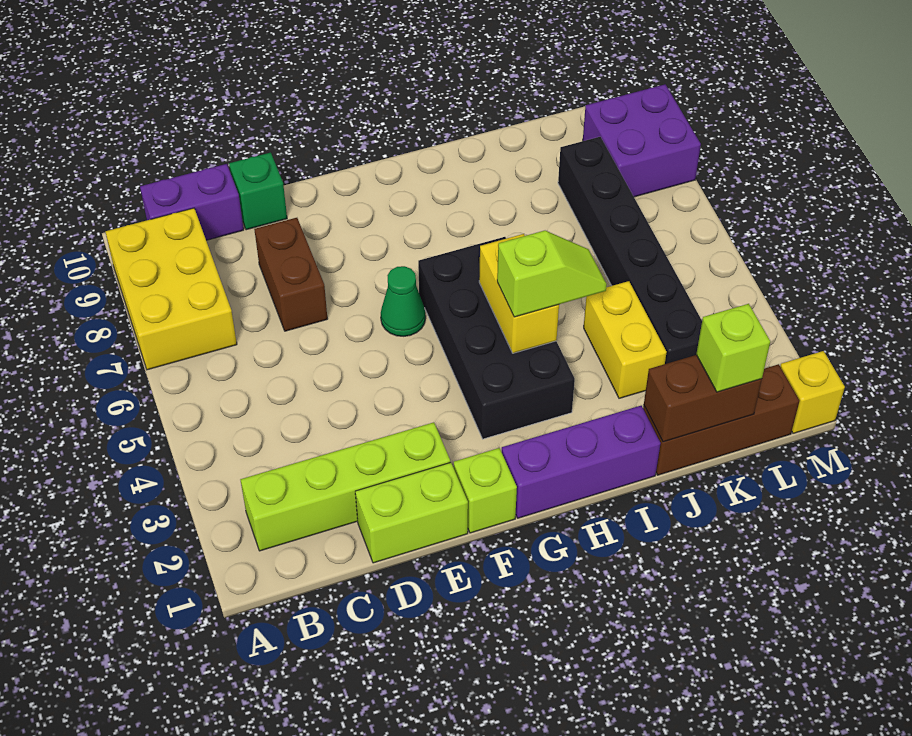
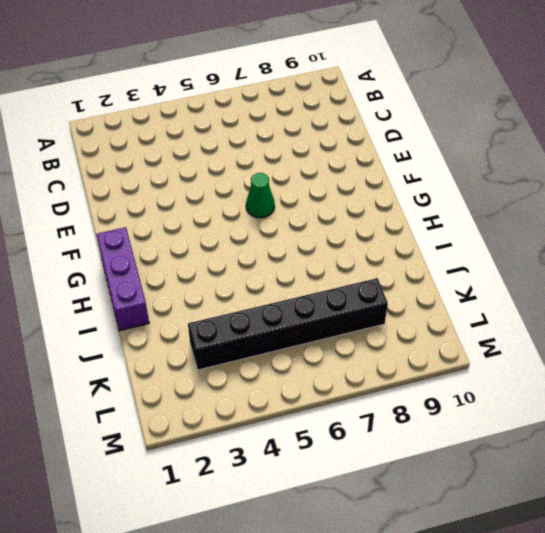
none -> yellow 2x3 brick [106,208,237,370]
none -> lime 1x4 brick [240,422,450,551]
none -> purple 1x2 brick [140,164,244,240]

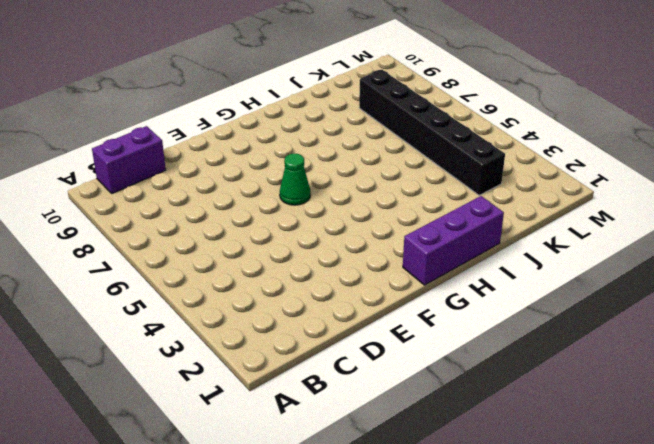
none -> yellow 2x3 brick [106,208,237,370]
none -> lime 1x4 brick [240,422,450,551]
none -> lime 1x2 brick [355,462,468,563]

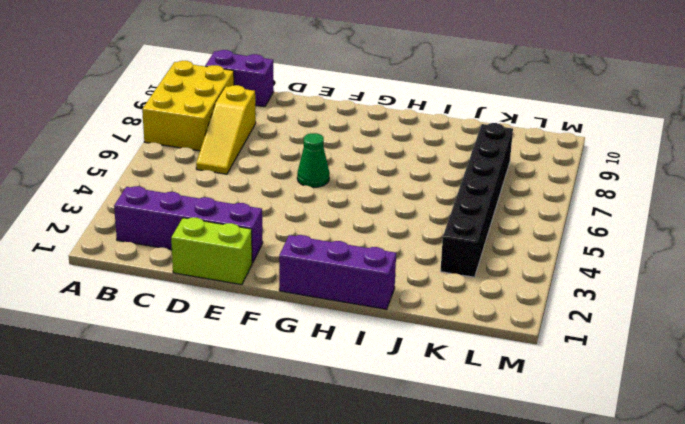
purple 1x4 brick [114,186,263,263] -> lime 1x4 brick [240,422,450,551]
yellow 1x3 slope [196,85,256,174] -> none
none -> brown 1x2 brick [254,218,327,331]
none -> green 1x1 brick [229,152,287,230]
none -> lime 1x1 brick [454,448,517,533]

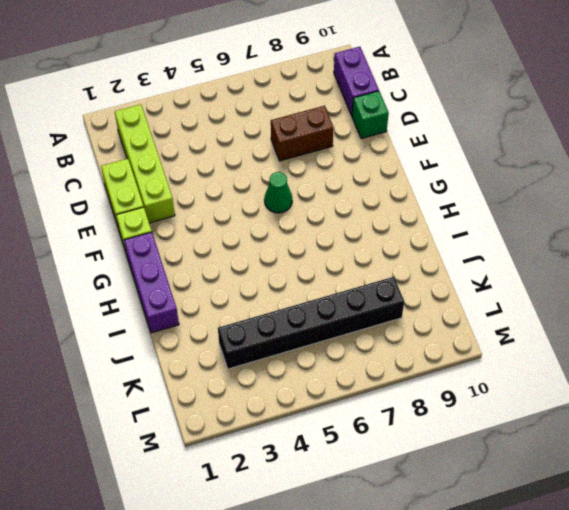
none -> yellow 2x3 brick [106,208,237,370]
none -> black 2x4 brick [418,237,575,439]
none -> brown 1x3 brick [643,364,799,475]

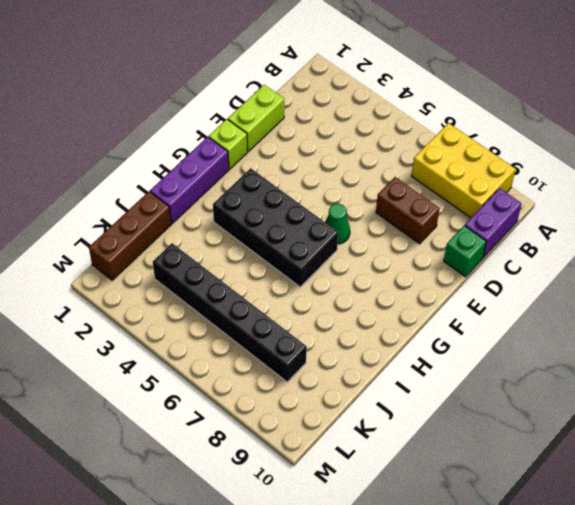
none -> lime 1x4 brick [240,422,450,551]
none -> yellow 1x2 brick [584,281,667,398]
none -> purple 2x2 brick [583,84,701,197]

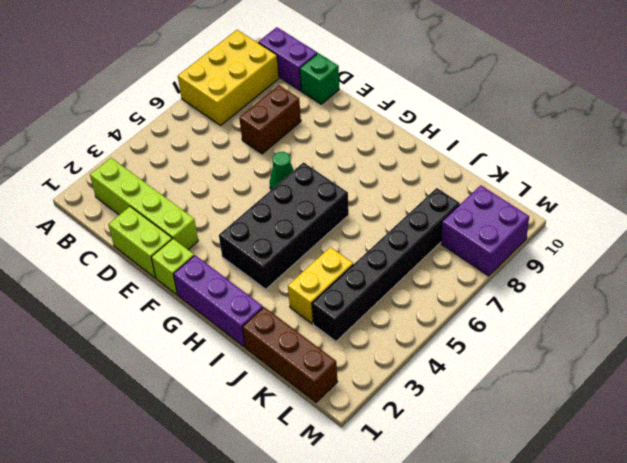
none -> yellow 1x1 brick [780,351,845,433]
none -> yellow 1x2 brick [479,234,559,353]
none -> brown 1x2 brick [644,355,762,442]

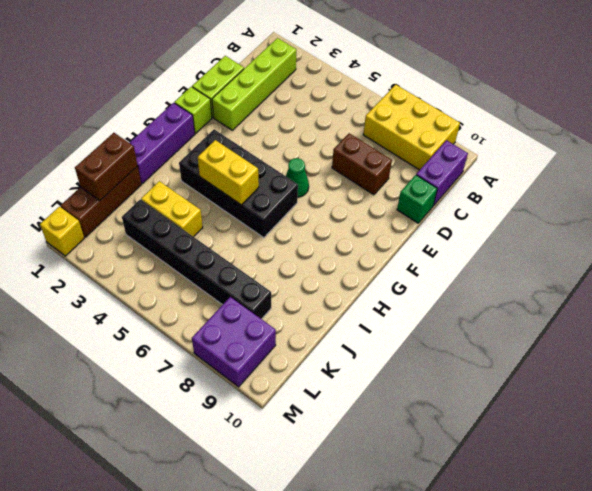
none -> lime 1x2 slope [497,231,607,317]
none -> lime 1x1 brick [696,304,770,392]

